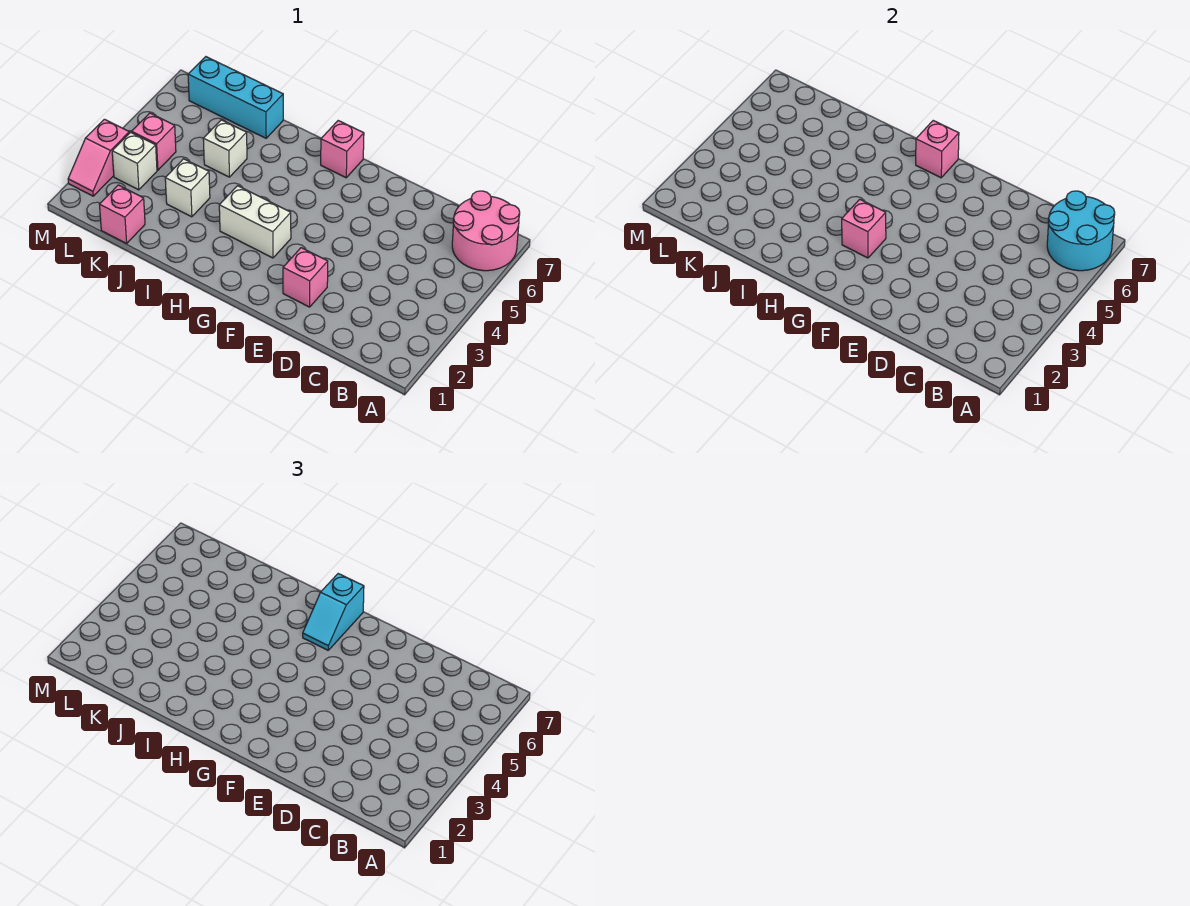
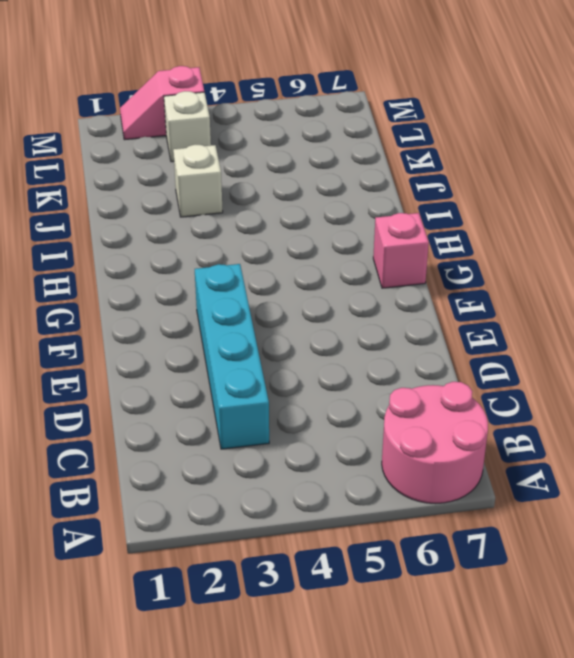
cyan 1x4 brick [195,264,269,449] -> none
none -> pink 1x1 brick [283,248,328,307]
none -> white 1x2 brick [219,186,291,258]
none -> white 1x1 brick [203,120,247,177]

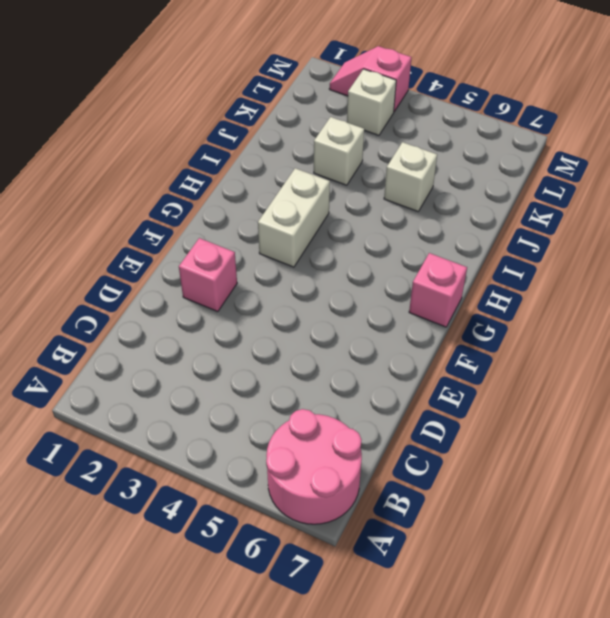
none -> cyan 1x3 brick [188,57,283,138]
none -> pink 1x1 brick [100,185,145,243]
none -> pink 1x1 brick [132,113,176,170]

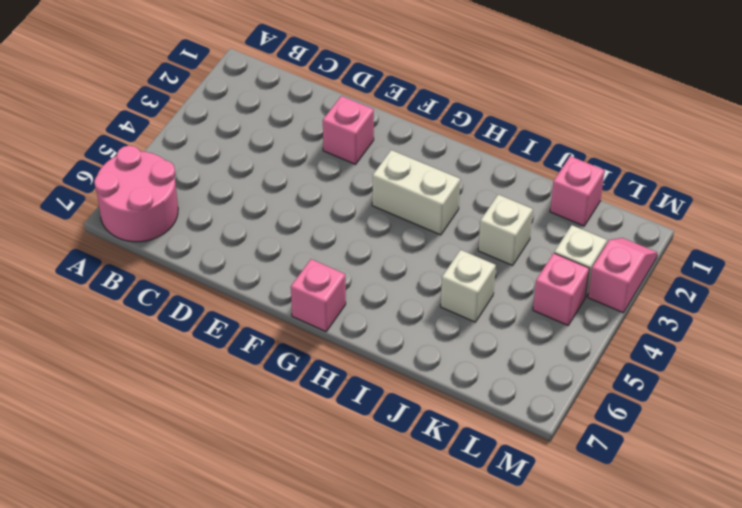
none -> cyan 1x3 brick [188,57,283,138]
none -> cyan 2x2 round brick [1047,191,1115,271]
none -> pink 1x1 brick [842,199,886,258]

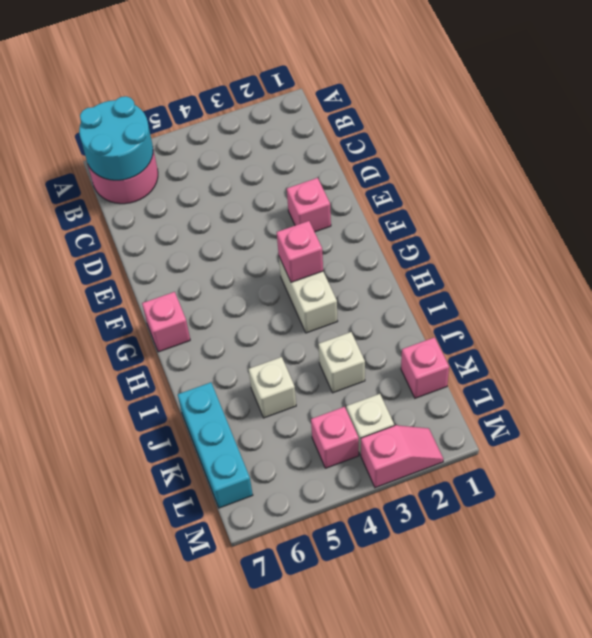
none -> pink 1x1 brick [916,121,959,178]
none -> cyan 1x2 slope [303,574,364,650]

